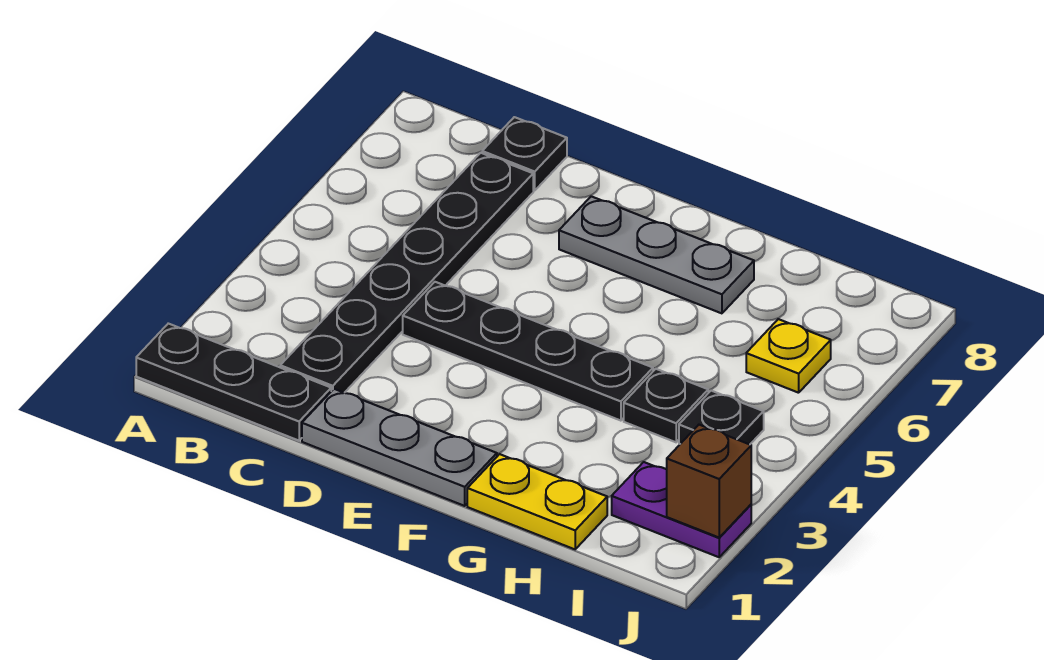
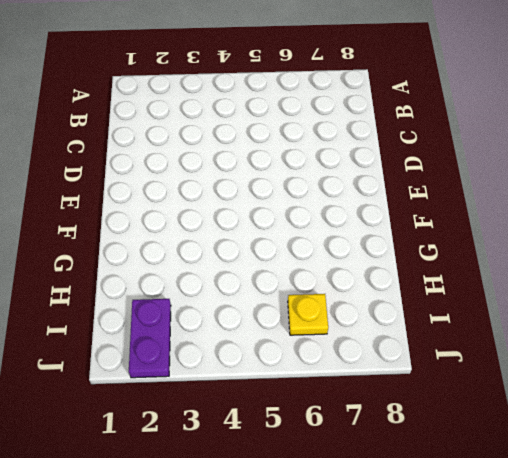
none -> black 1x3 plate [136,324,331,441]
none -> black 1x6 plate [280,153,533,393]
none -> black 1x1 plate [482,117,567,191]

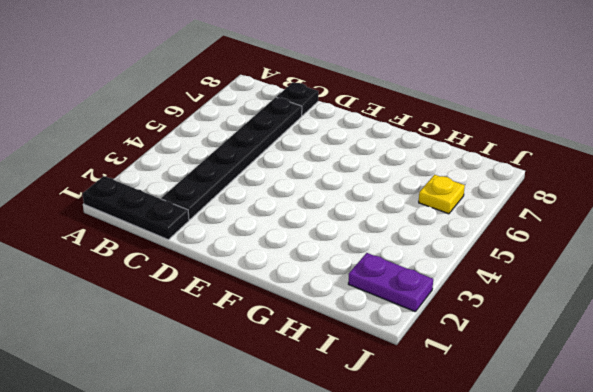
none -> grey 1x3 plate [302,389,497,506]
none -> black 1x4 plate [403,282,653,421]
none -> grey 1x3 plate [559,196,754,313]

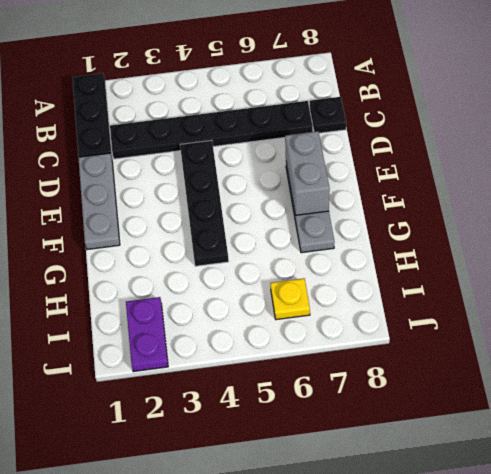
grey 1x2 brick [285,131,330,215] -> none
none -> yellow 1x2 plate [467,454,607,549]
none -> black 1x1 plate [624,369,708,442]
none -> black 1x1 plate [679,391,764,444]

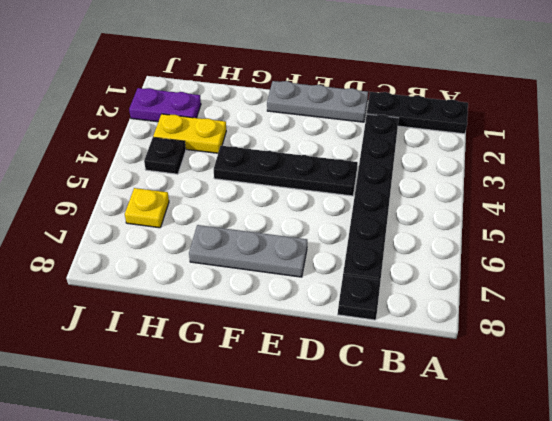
yellow 1x2 plate [153,114,226,153] -> yellow 1x2 plate moved to [467,454,607,549]
none -> black 1x1 plate [624,369,708,442]
none -> brown 1x1 brick [667,425,751,537]

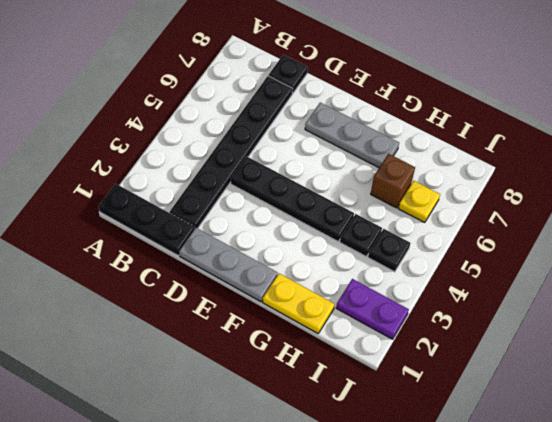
brown 1x1 brick [371,154,415,208] -> brown 1x1 brick moved to [667,425,751,537]

